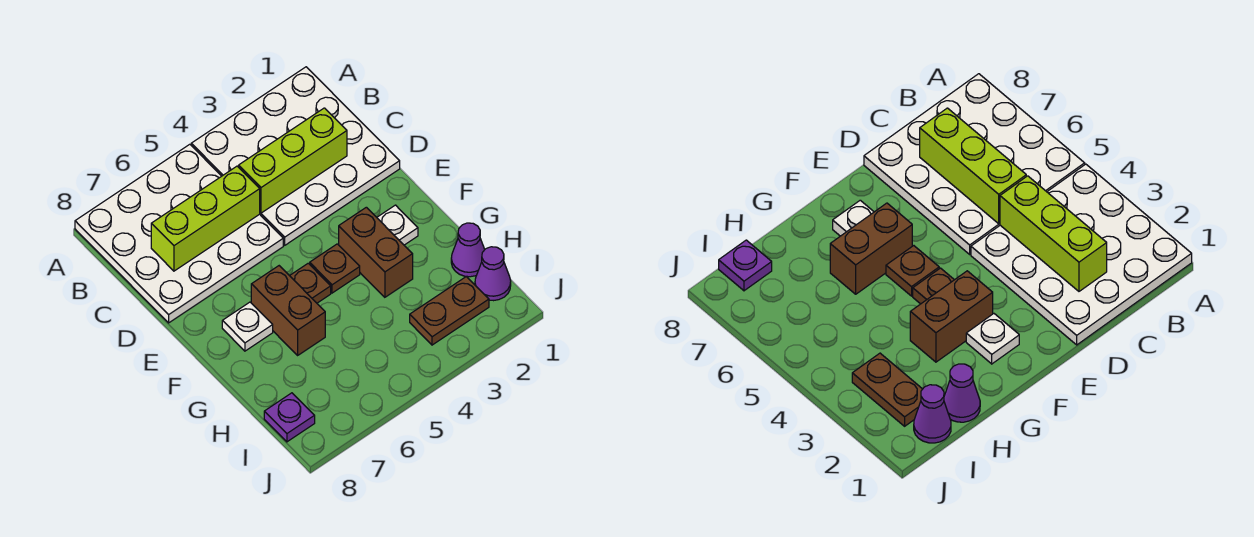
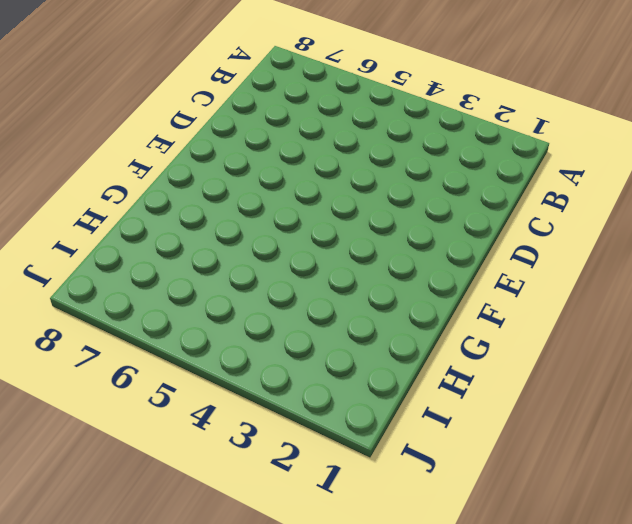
none -> white 4x4 plate [191,67,400,245]
none -> white 4x4 plate [75,144,283,323]
none -> white 1x1 plate [377,205,418,245]

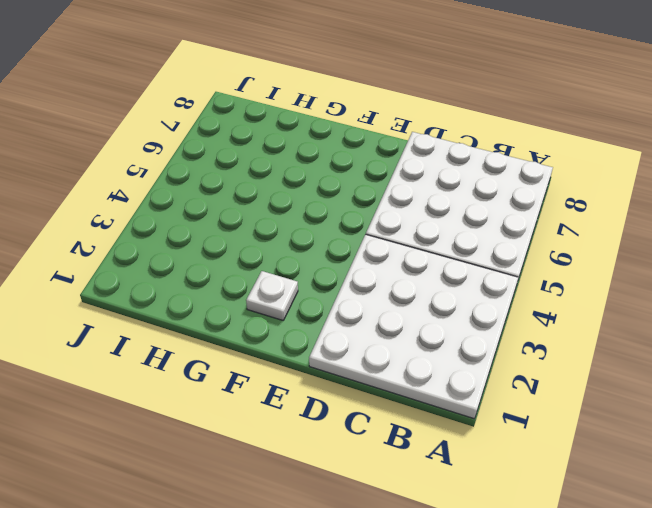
none -> brown 1x2 brick [339,207,413,297]
none -> brown 1x1 plate [310,244,360,293]
none -> brown 1x1 plate [290,263,331,303]

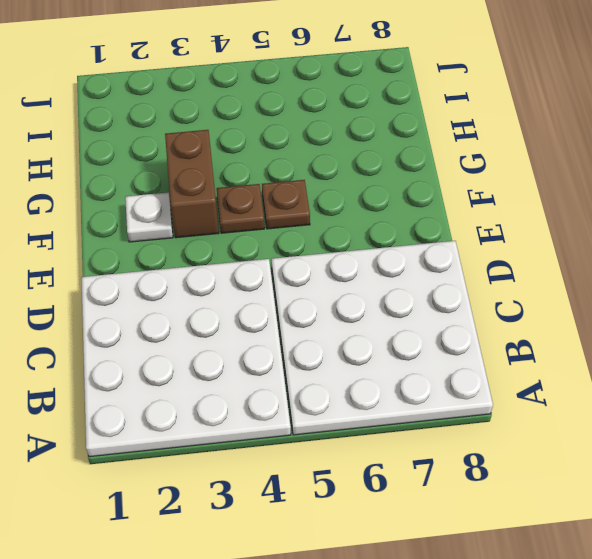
none -> brown 1x2 brick [251,266,325,355]
none -> white 1x1 plate [222,302,273,351]
none -> purple 1x1 cone [451,223,485,277]

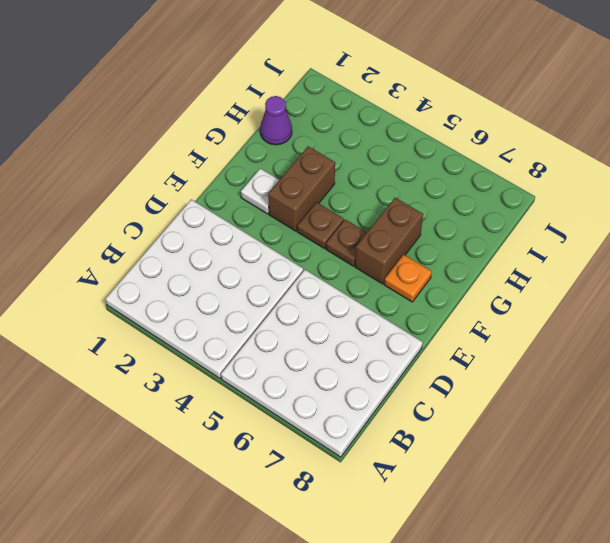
orange 1x1 plate [384,254,432,302] -> white 1x1 plate [222,302,273,351]
none -> purple 1x1 cone [475,247,511,301]
none -> brown 1x2 plate [410,277,489,345]
none -> purple 1x1 plate [264,393,315,442]

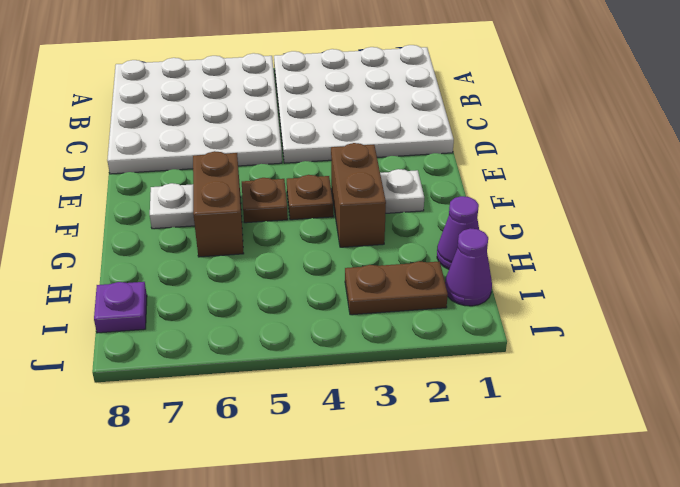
none -> lime 1x3 brick [239,108,347,213]
none -> lime 1x3 brick [151,166,260,271]

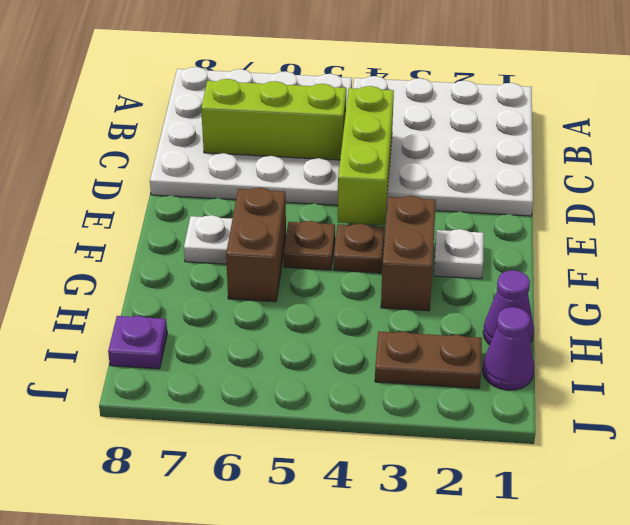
lime 1x3 brick [338,86,394,225] -> lime 1x3 brick turned to [239,108,347,213]

